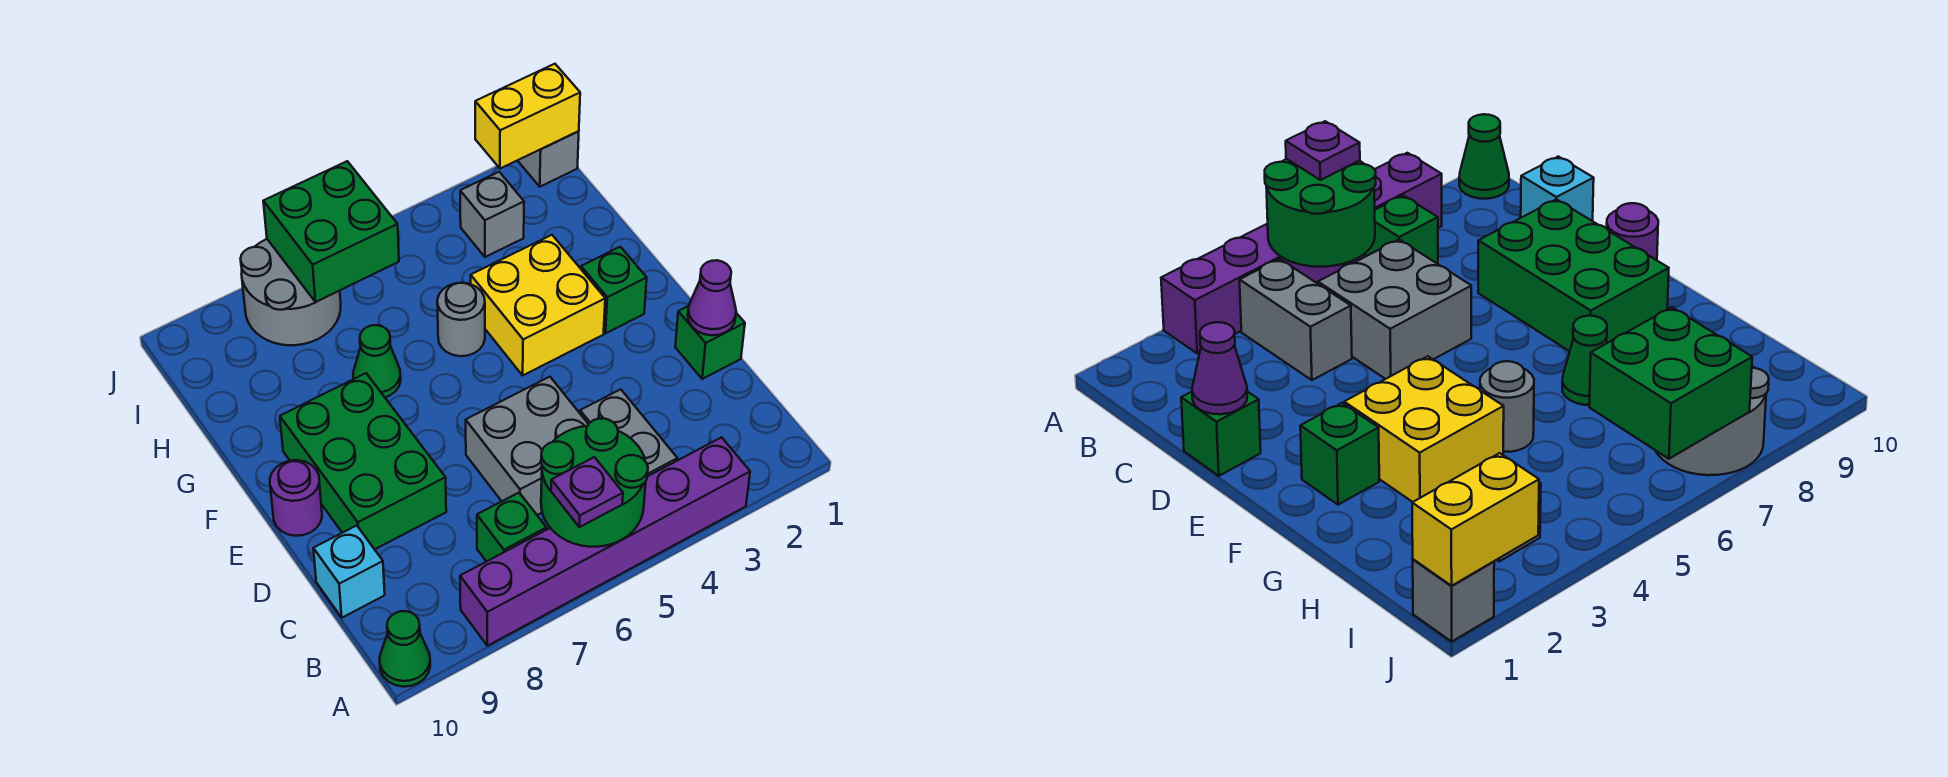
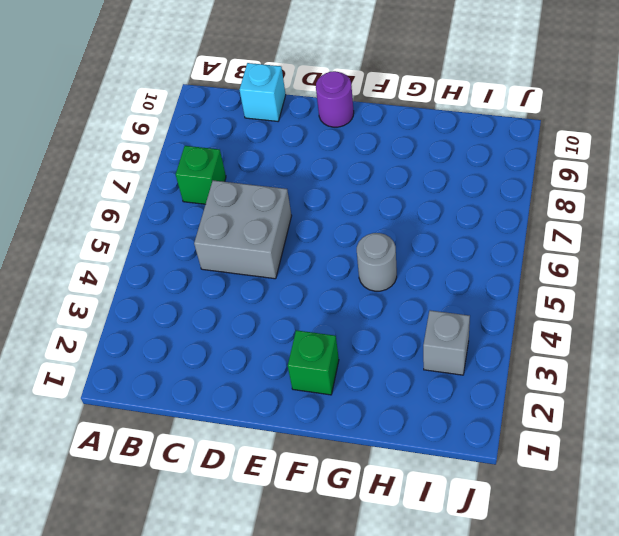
none -> purple 1x6 brick [460,437,750,646]
none -> green 1x1 cone [379,611,430,687]
none -> grey 1x2 brick [580,389,678,476]

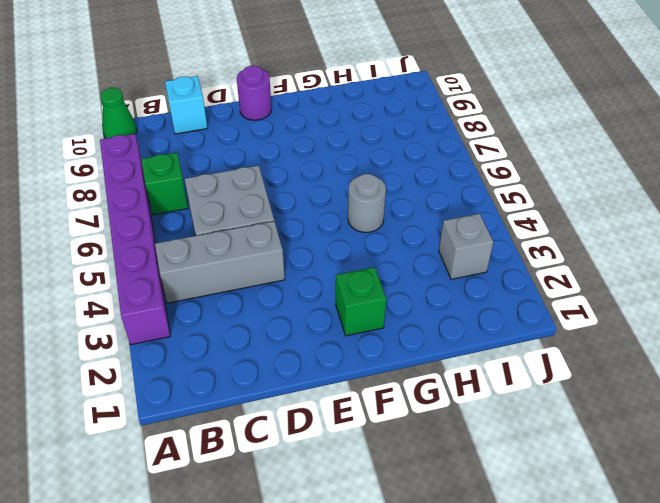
grey 1x3 brick [155,221,285,303] -> grey 1x2 brick [580,389,678,476]
none -> green 1x1 brick [675,306,745,379]
none -> green 2x3 brick [280,373,446,549]
none -> yellow 2x2 brick [471,235,605,375]

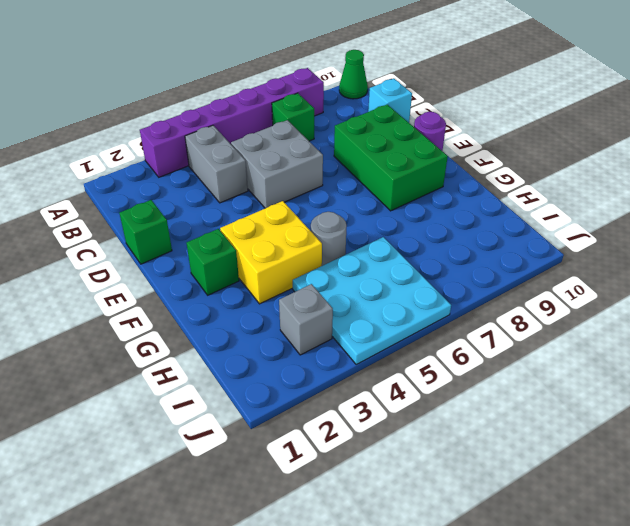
cyan 3x3 plate [293,237,451,364] -> none
none -> green 1x1 cone [353,325,401,397]
none -> grey 2x2 round brick [241,239,341,345]
none -> grey 1x1 brick [518,131,579,187]

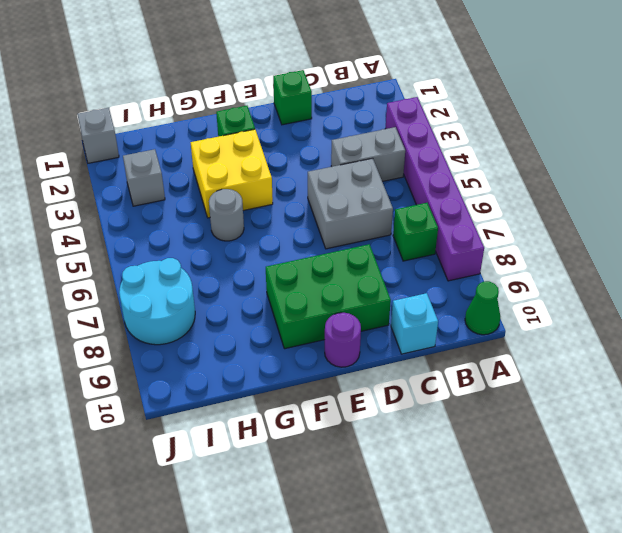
cyan 2x2 round brick [119,258,195,345] -> grey 2x2 round brick [241,239,341,345]
none -> green 1x1 cone [353,325,401,397]
none -> green 2x2 round brick [541,418,648,547]
none -> purple 1x1 cone [688,260,736,335]

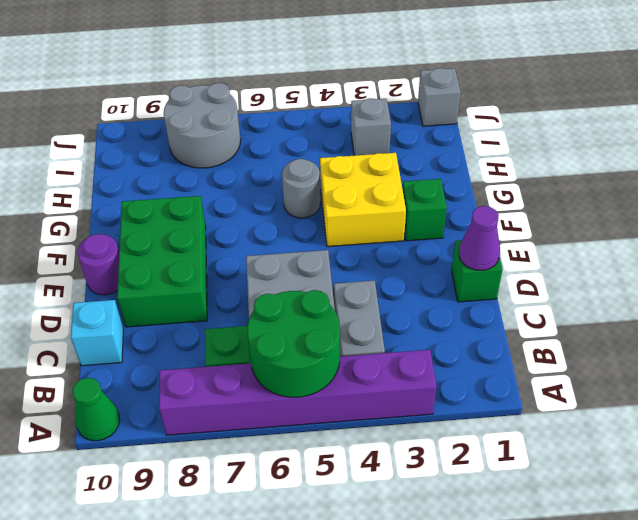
none -> green 1x1 cone [353,325,401,397]
none -> green 2x2 brick [263,161,399,302]
none -> yellow 1x2 brick [475,64,580,169]

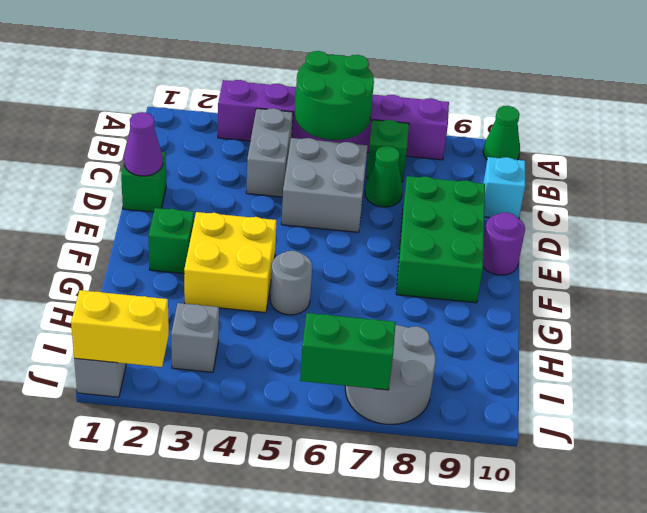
green 1x1 cone [365,146,403,207] -> green 1x1 cone moved to [353,325,401,397]
green 1x2 brick [300,313,396,390] -> green 2x2 brick [263,161,399,302]
none -> purple 1x1 plate [551,457,623,527]

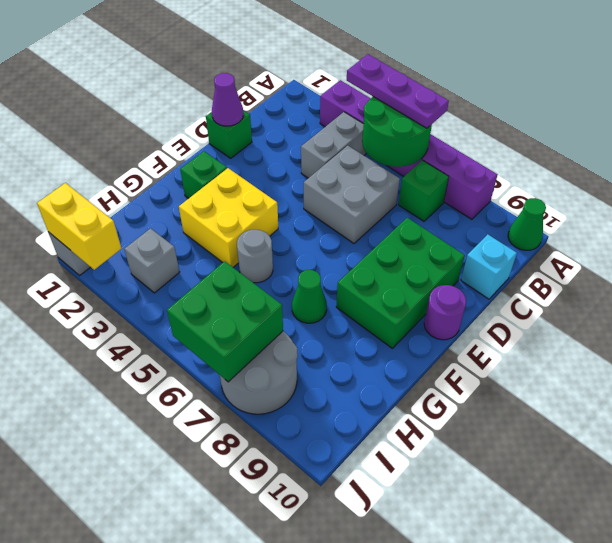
purple 1x3 plate [347,54,449,128] -> purple 1x1 plate [551,457,623,527]

